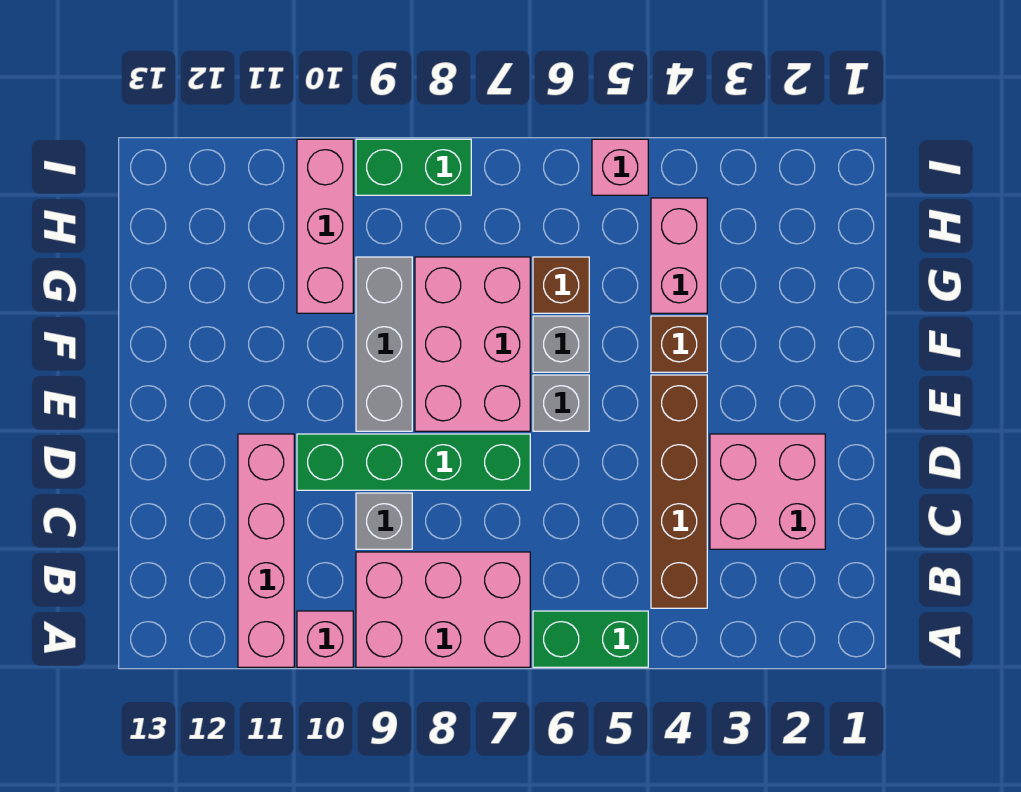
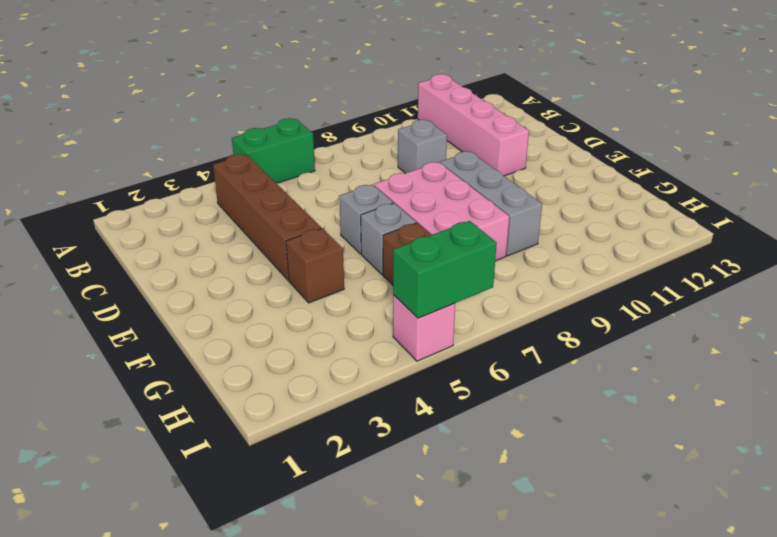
green 1x2 brick [393,221,497,318] -> green 1x2 brick moved to [356,139,471,195]
none -> pink 2x3 brick [356,552,530,667]
none -> pink 1x1 brick [297,611,353,667]
none -> pink 2x2 brick [710,434,825,549]

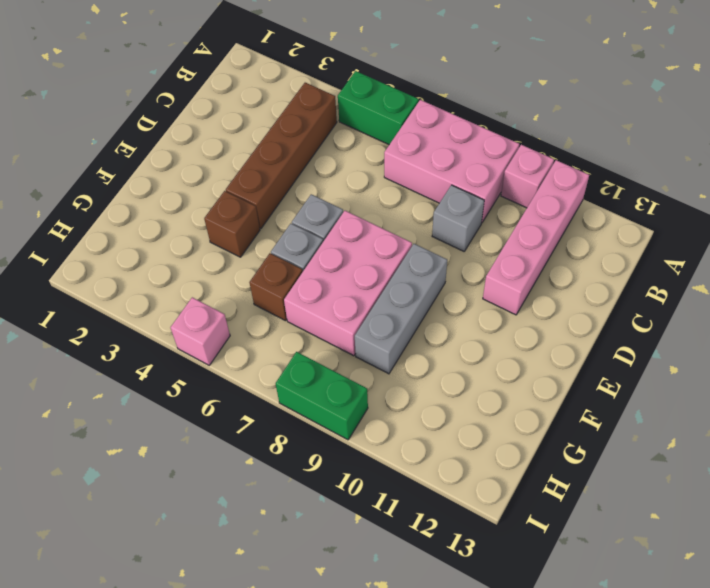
none -> pink 2x2 brick [710,434,825,549]
none -> green 1x4 brick [297,434,530,490]
none -> pink 1x2 brick [651,198,707,313]

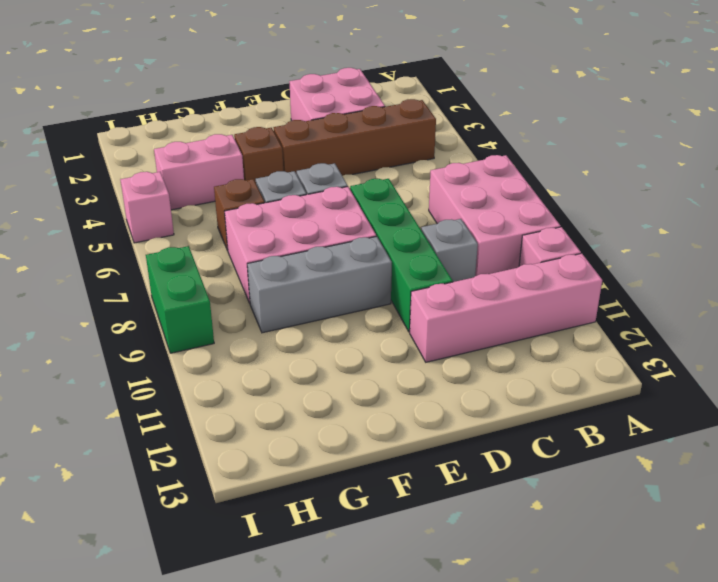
none -> green 1x2 brick [533,611,648,667]
none -> pink 1x3 brick [297,139,353,313]

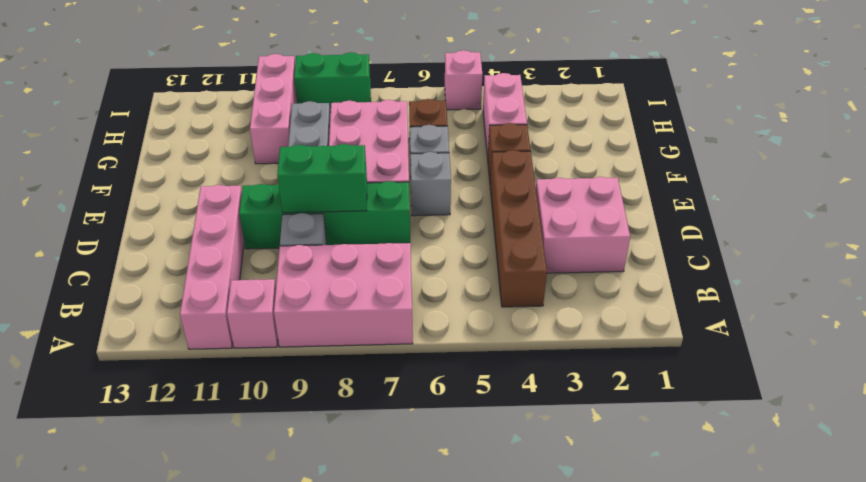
green 1x2 brick [277,144,367,213] -> green 1x2 brick moved to [533,611,648,667]

